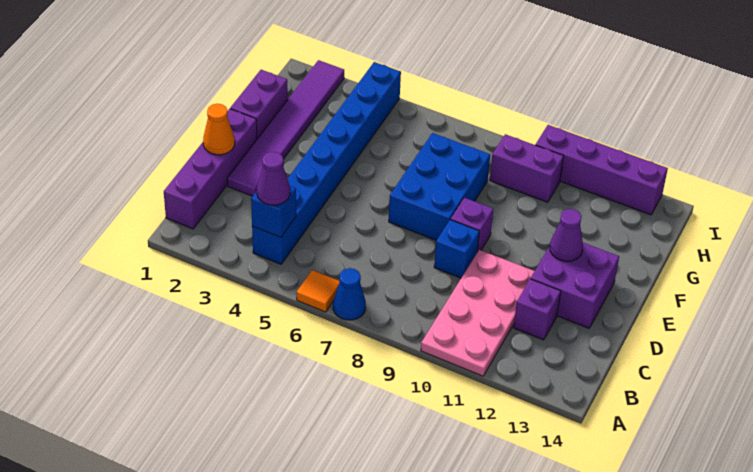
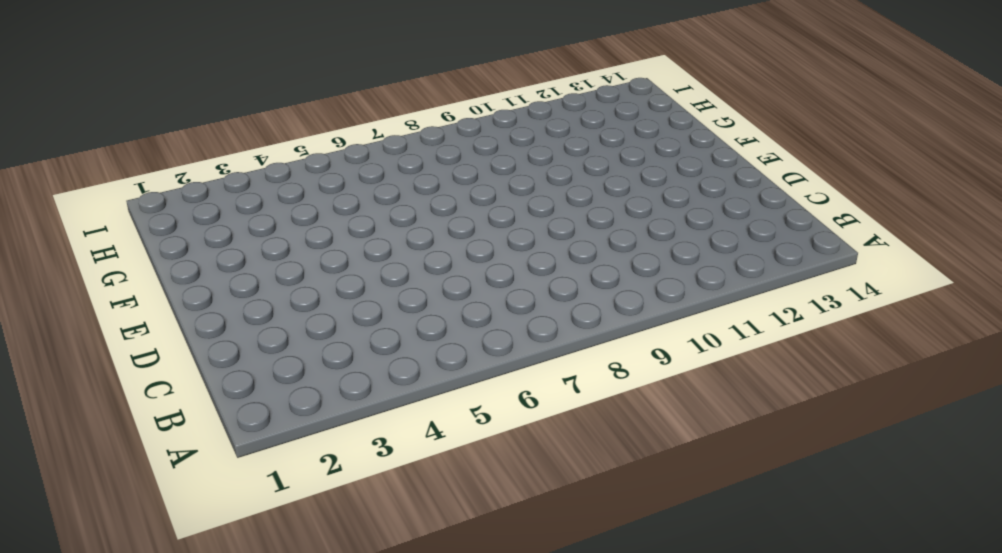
none -> orange 1x1 tile [297,270,340,312]
none -> blue 1x1 cone [333,268,366,320]
none -> pink 2x4 plate [421,250,535,376]

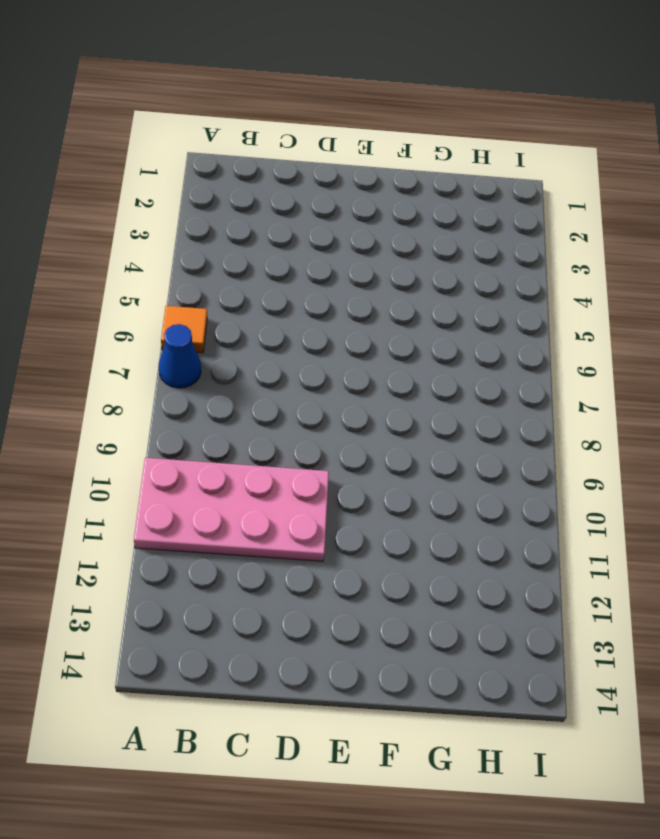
none -> purple 1x4 brick [164,109,257,229]
none -> blue 1x8 brick [252,62,401,264]
none -> purple 1x1 brick [513,279,561,340]

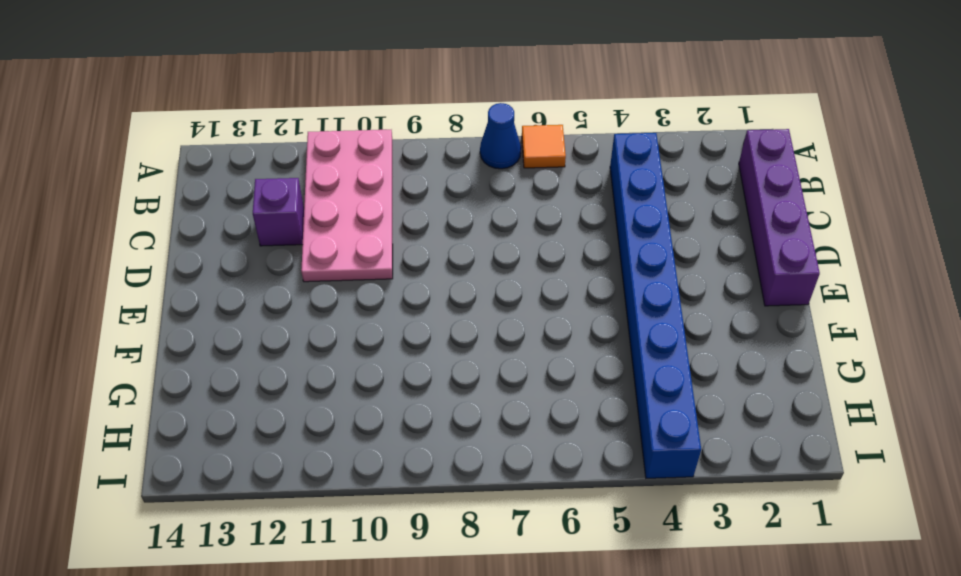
none -> purple 1x6 tile [227,60,344,196]
none -> blue 1x1 brick [434,220,479,278]
none -> purple 2x2 brick [531,243,619,328]

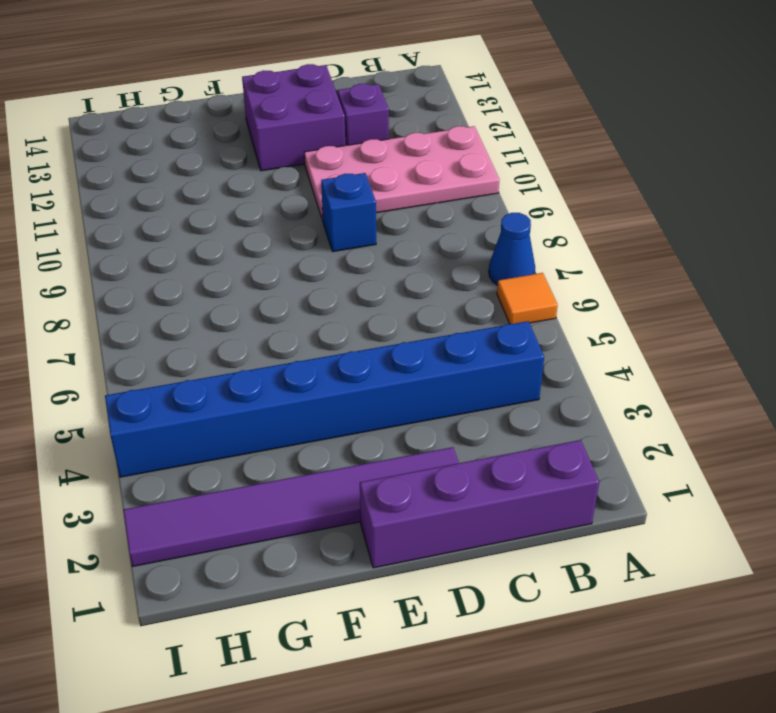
none -> blue 2x3 brick [389,133,490,240]
none -> purple 1x1 brick [451,198,493,252]
none -> purple 1x2 brick [230,70,288,139]

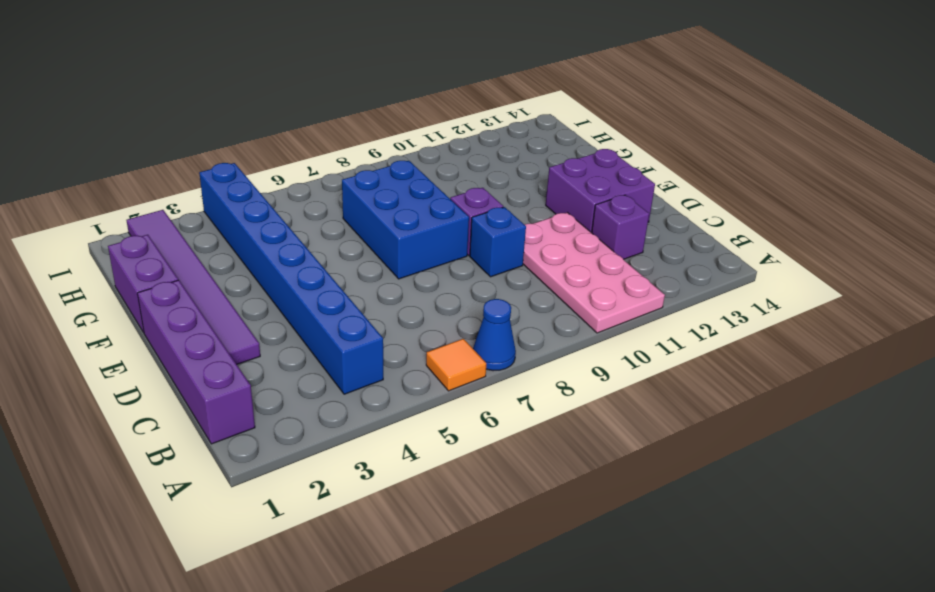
none -> purple 1x2 brick [490,134,564,202]
none -> purple 1x4 brick [536,125,668,215]
none -> blue 1x1 brick [251,186,296,237]

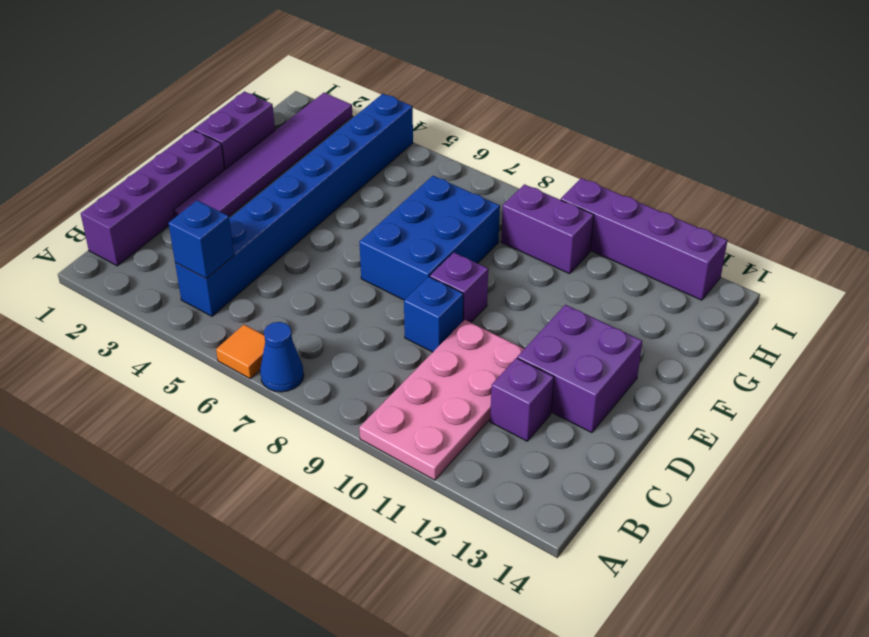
none -> orange 1x1 cone [203,104,235,155]
none -> purple 1x1 cone [550,209,583,261]
none -> purple 1x1 cone [257,152,290,205]

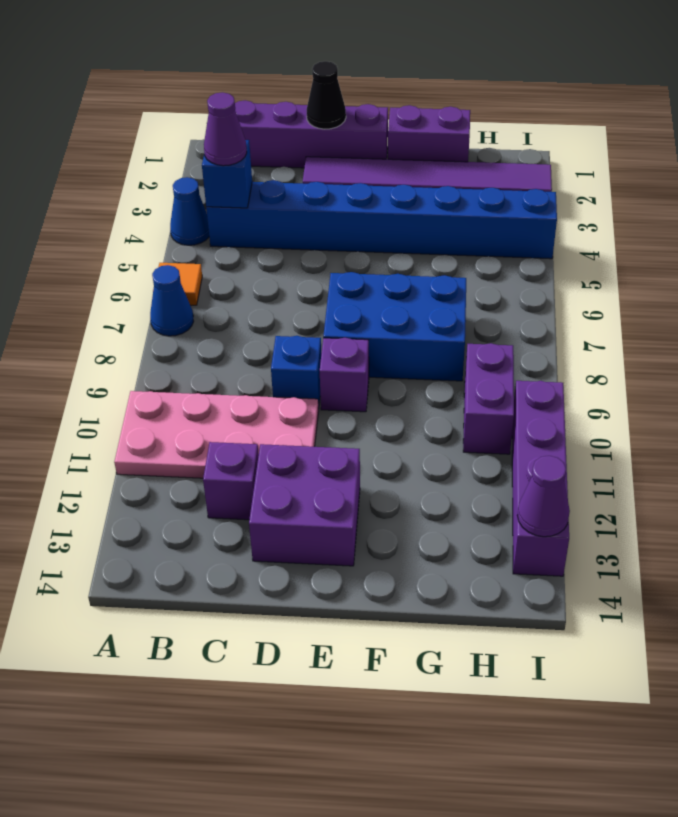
blue 1x1 cone [170,177,209,245] -> none
black 1x1 cone [307,61,346,129] -> orange 1x1 cone [203,104,235,155]
purple 1x1 cone [517,456,570,537] -> purple 1x1 cone moved to [550,209,583,261]

